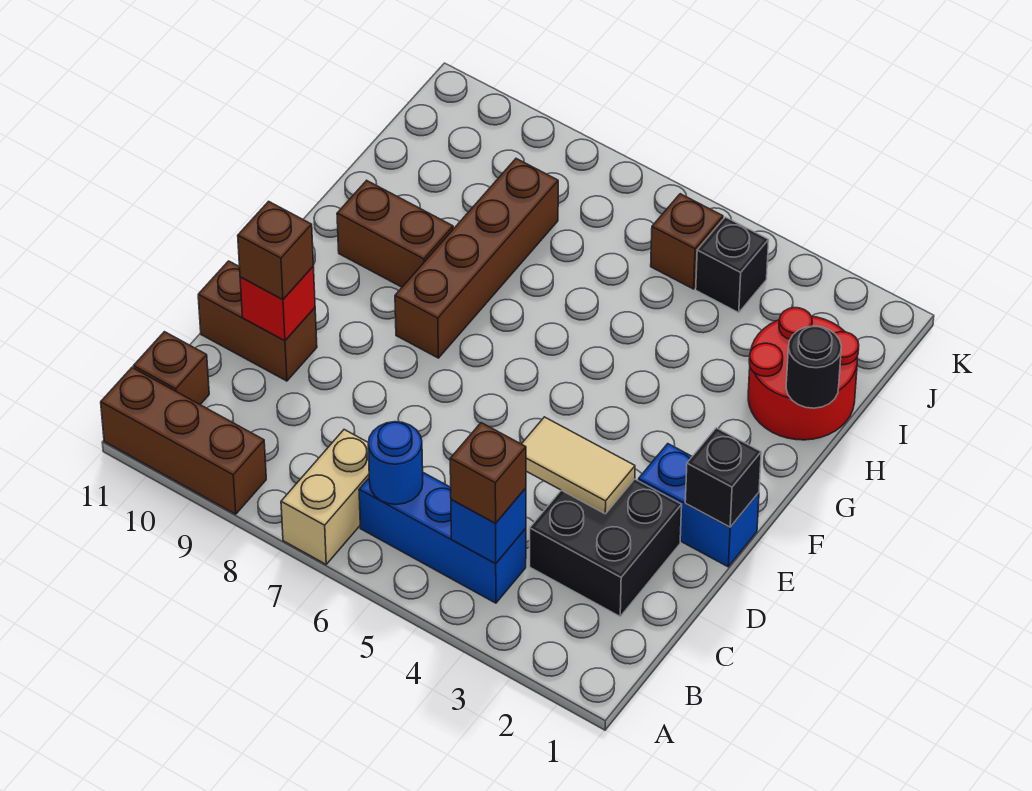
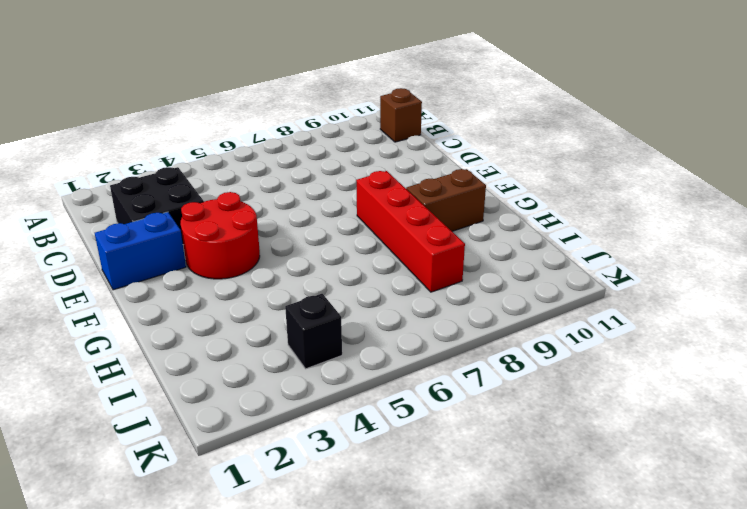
red 2x2 round brick [181,192,260,279] -> red 2x2 round brick moved to [748,308,859,440]
red 1x4 brick [356,171,465,292] -> brown 1x4 brick [395,159,558,358]
none -> tan 1x2 brick [281,430,369,564]
none -> brown 1x3 brick [101,368,266,514]
none -> blue 1x3 brick [359,473,526,603]

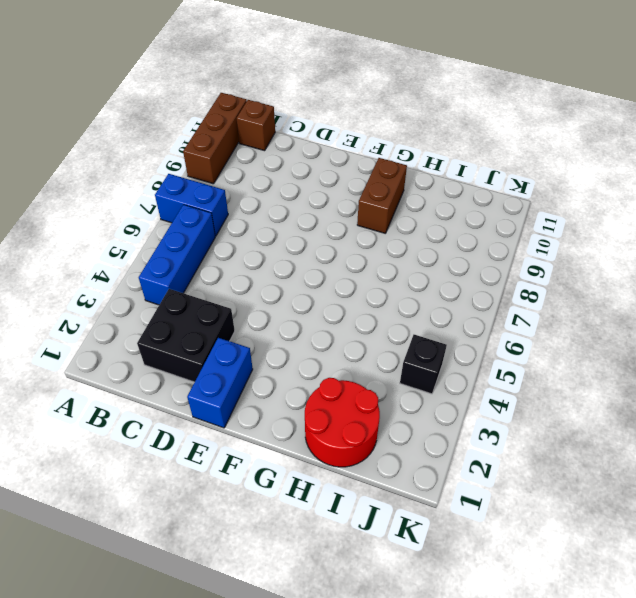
blue 1x2 brick [155,174,228,236] -> tan 1x2 brick [281,430,369,564]
none -> brown 1x2 brick [198,261,317,381]
none -> brown 1x4 brick [395,159,558,358]
none -> brown 1x1 brick [651,194,723,289]

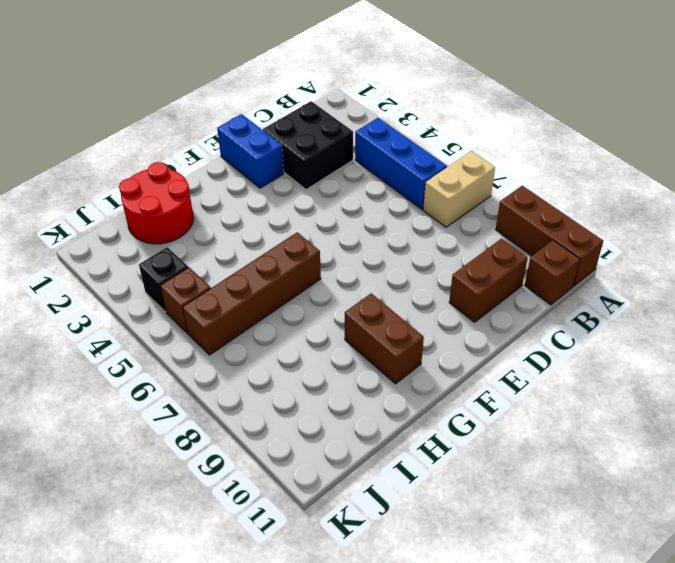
brown 1x2 brick [449,239,528,322] -> brown 1x2 brick turned to [198,261,317,381]
brown 1x4 brick [183,232,321,355] -> brown 1x4 brick moved to [395,159,558,358]
none -> blue 1x1 brick [451,488,526,563]
none -> blue 1x1 round brick [368,422,423,505]
none -> tan 1x2 tile [522,417,635,514]

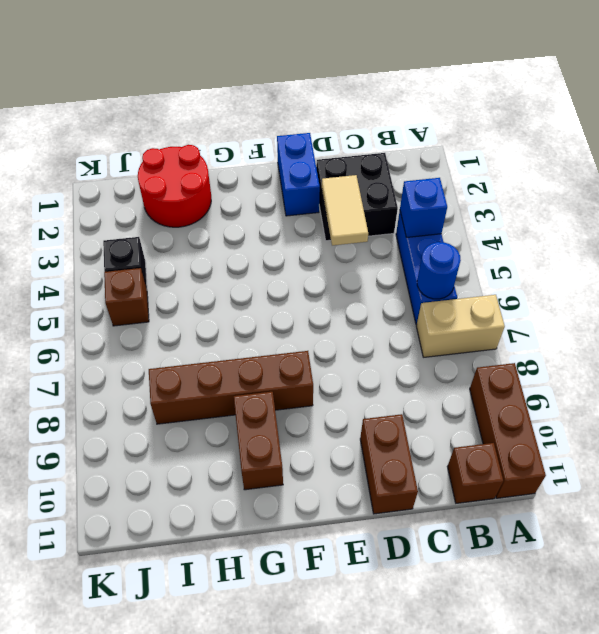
none -> red 1x1 brick [240,267,315,341]
none -> black 1x1 brick [685,428,761,527]
none -> black 1x1 round brick [786,326,841,408]

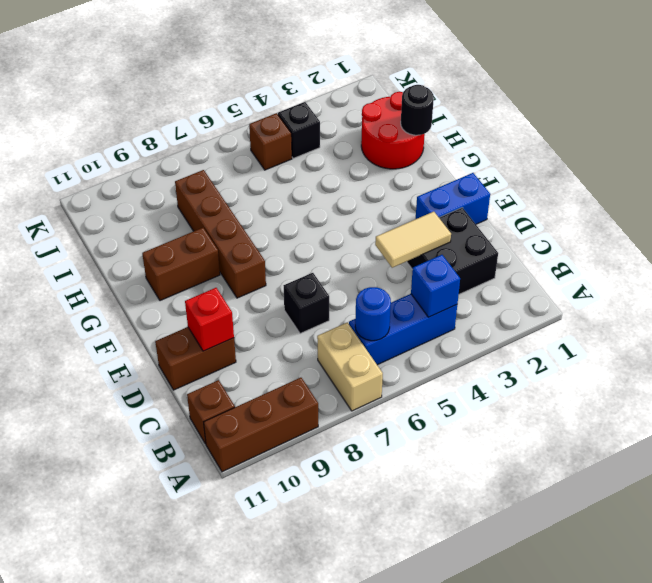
black 1x1 brick [284,273,329,334] -> black 1x1 brick moved to [685,428,761,527]
none -> brown 1x1 brick [450,423,526,523]
none -> brown 1x1 brick [238,201,313,299]

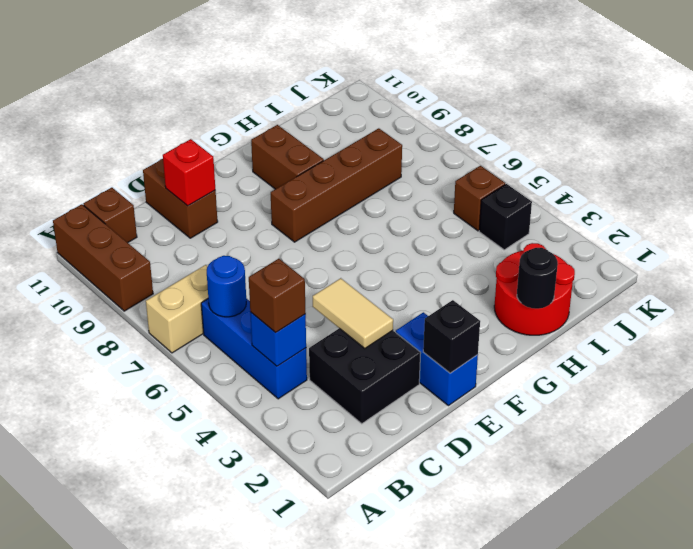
none -> brown 1x1 brick [238,201,313,299]

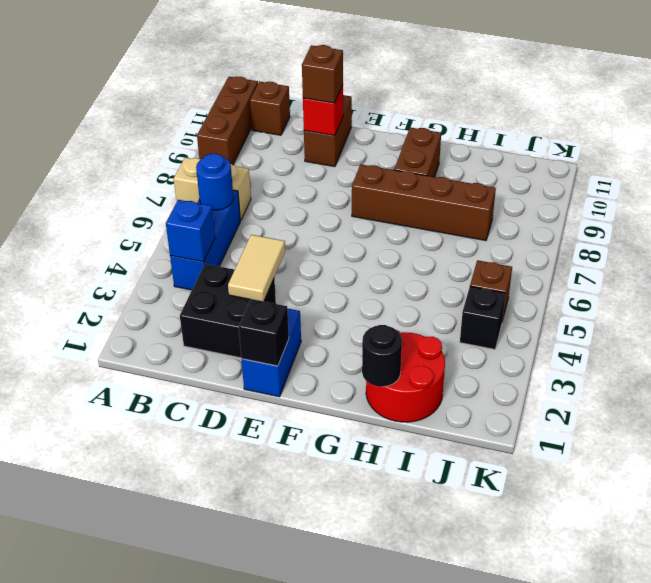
none -> brown 1x1 brick [450,423,526,523]

